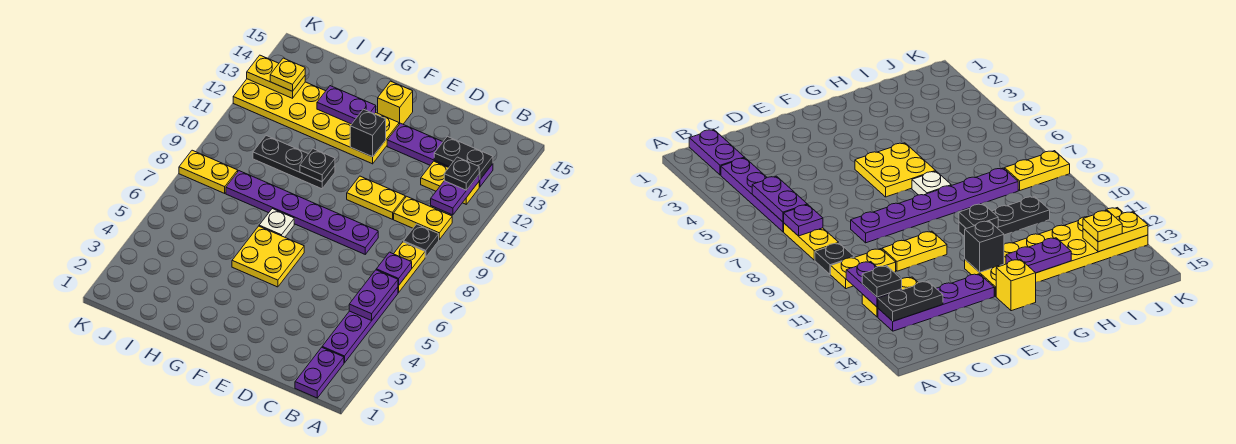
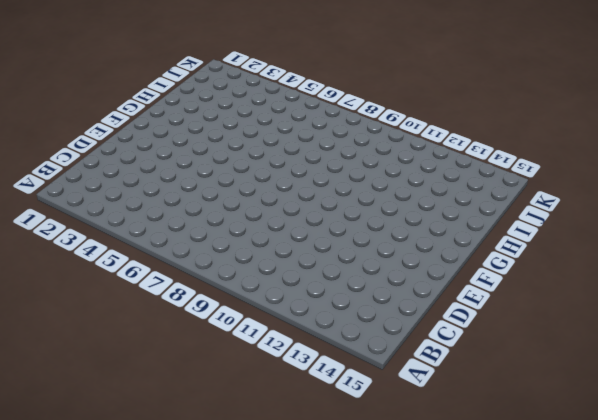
none -> purple 1x2 plate [295,347,344,398]
none -> purple 1x4 plate [322,287,398,363]
none -> yellow 1x2 plate [394,242,425,292]

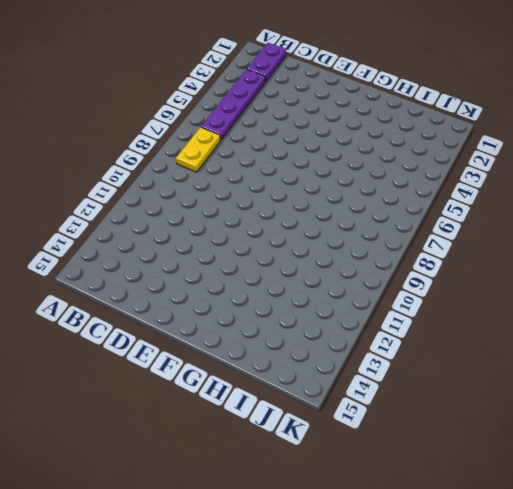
none -> black 1x1 plate [404,224,439,257]
none -> yellow 1x2 plate [394,196,452,239]
none -> yellow 1x2 plate [421,161,479,204]

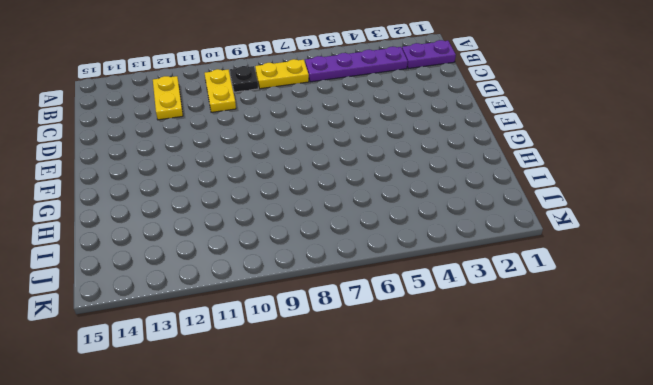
none -> purple 1x4 plate [387,123,493,187]
none -> purple 1x6 plate [226,171,378,254]
none -> yellow 1x2 plate [347,176,405,219]

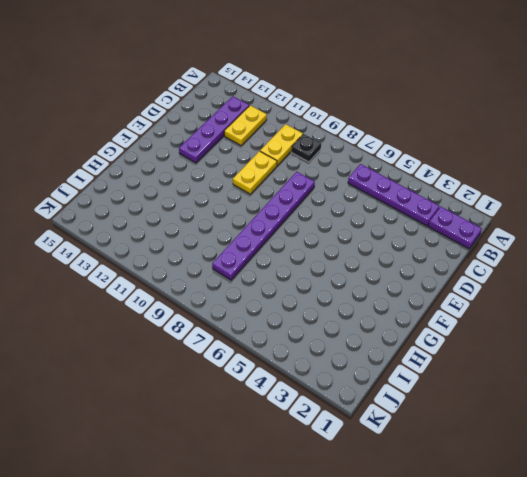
none -> yellow 1x2 plate [394,242,425,292]
none -> yellow 2x2 plate [232,226,304,287]
none -> yellow 2x6 plate [233,79,399,164]

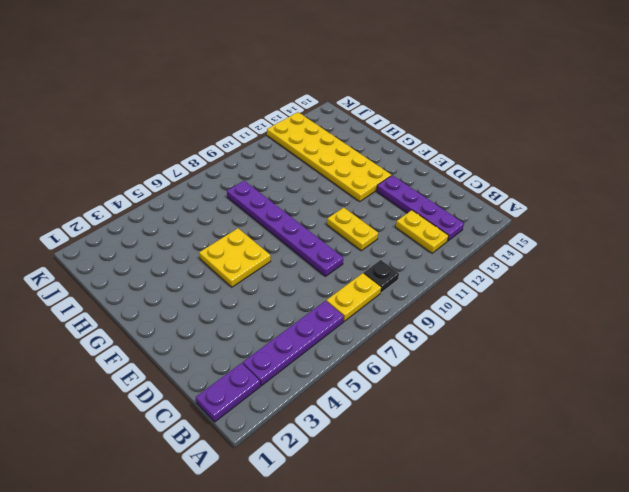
none -> yellow 1x2 plate [394,196,452,239]
none -> yellow 1x1 brick [378,81,413,124]
none -> white 1x1 plate [259,209,294,237]

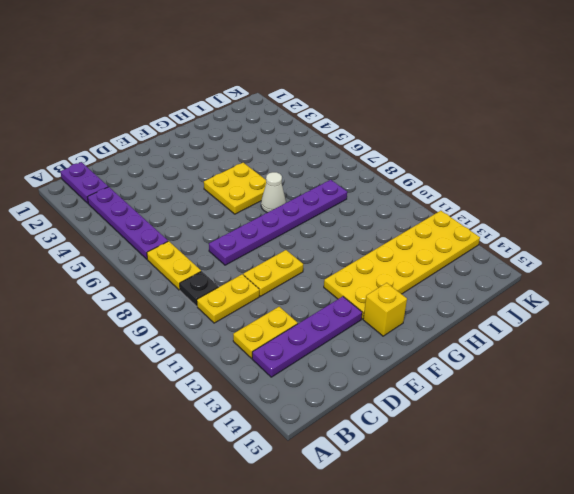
white 1x1 cone [261,172,286,213] -> white 1x1 plate [259,209,294,237]
none -> black 1x3 plate [253,136,335,189]
none -> yellow 1x2 plate [179,150,238,193]
none -> purple 1x2 plate [349,270,398,320]

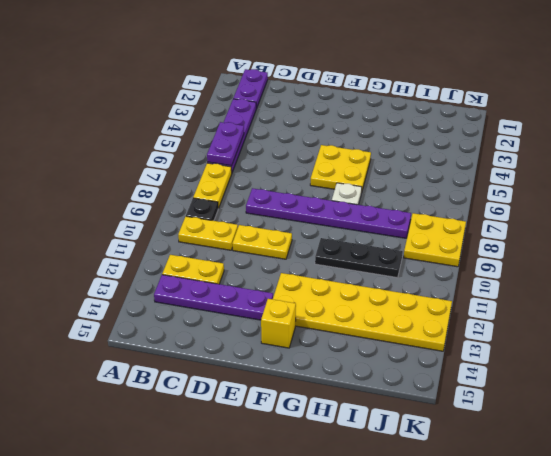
yellow 2x2 plate [404,213,466,267] -> yellow 1x2 plate [179,150,238,193]
none -> purple 1x1 plate [376,252,412,285]
none -> purple 1x2 plate [431,175,479,215]
none -> black 1x2 plate [434,137,493,180]

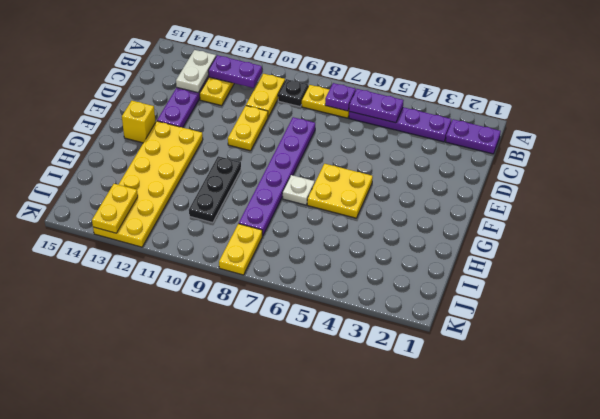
white 1x2 plate [176,50,216,93] -> black 1x2 plate [434,137,493,180]
none -> black 1x1 brick [350,109,386,157]
none -> black 1x1 plate [300,149,335,182]
none -> purple 1x2 plate [317,86,376,124]

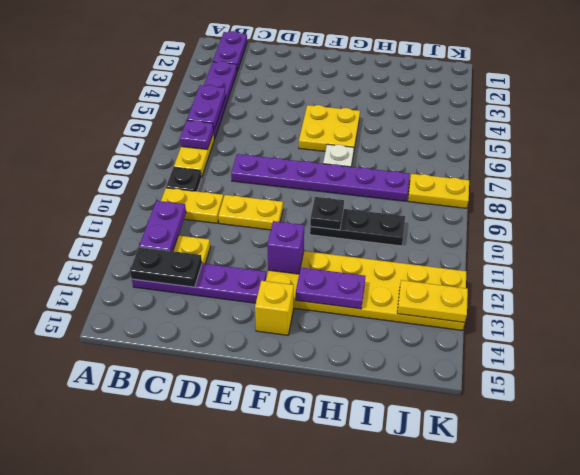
purple 1x1 brick [267,221,304,274] -> black 1x1 brick [350,109,386,157]
none -> black 1x1 plate [444,157,479,190]
none -> yellow 1x1 plate [270,58,305,91]

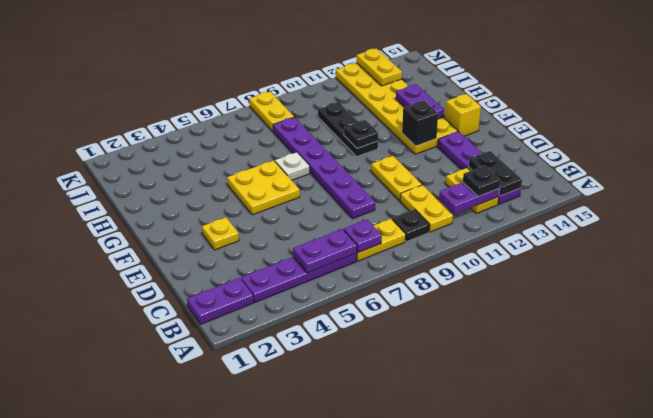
yellow 1x1 plate [202,217,239,250] -> yellow 1x1 plate moved to [270,58,305,91]

